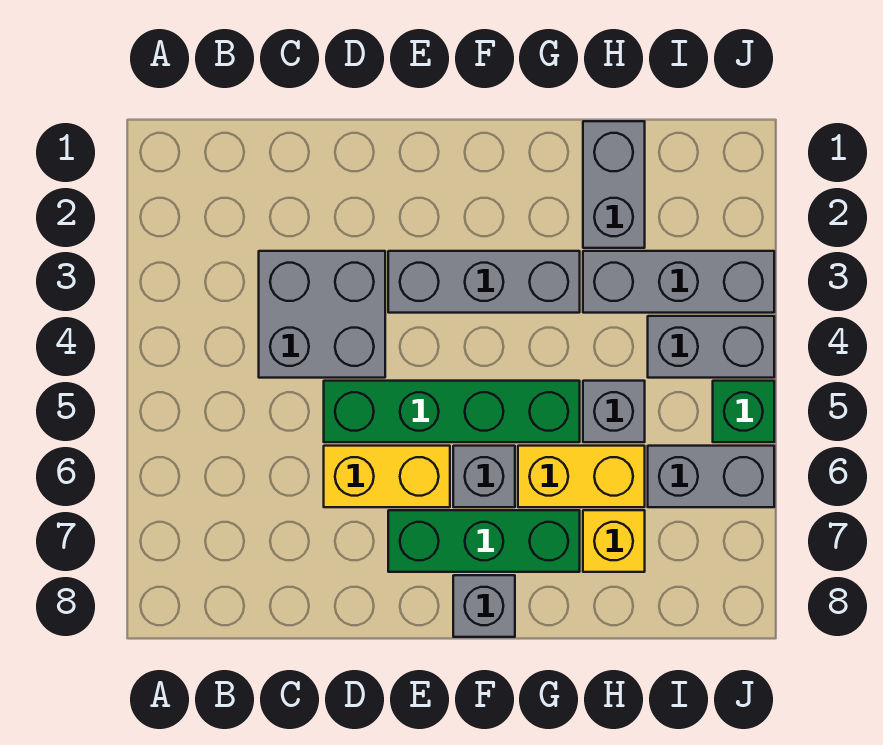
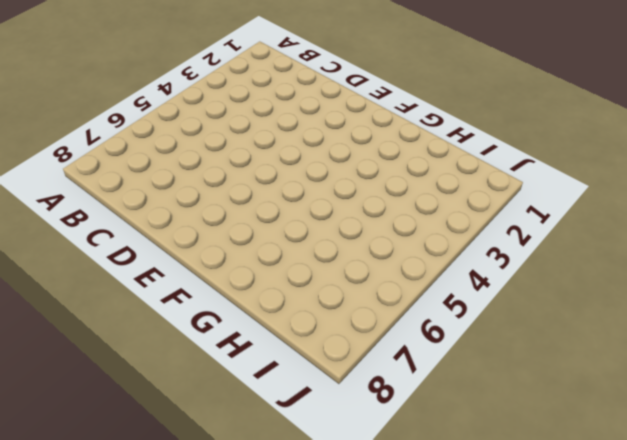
none -> grey 2x2 brick [259,251,385,378]
none -> green 1x4 brick [324,381,580,442]
none -> yellow 1x2 brick [324,446,450,507]

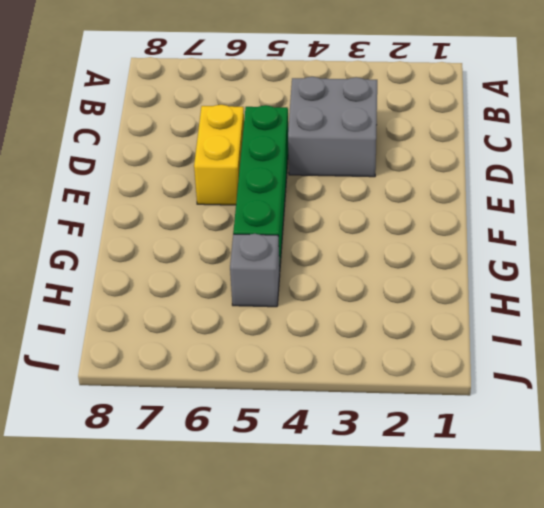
none -> grey 1x3 brick [388,251,580,313]
none -> green 1x3 brick [388,510,580,572]
none -> grey 1x1 brick [453,446,515,507]

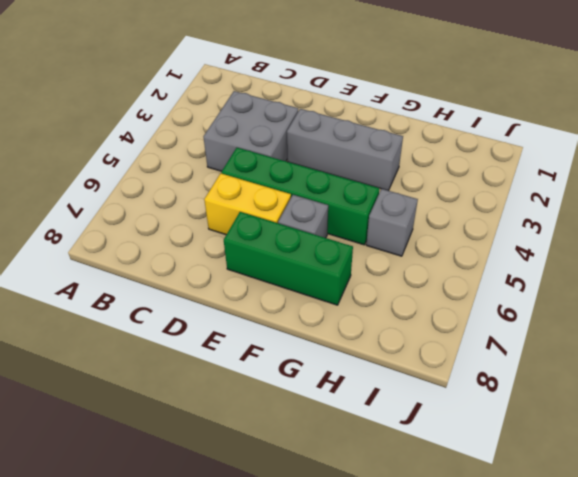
none -> grey 1x1 brick [453,575,515,637]
none -> yellow 1x2 brick [518,446,645,507]
none -> grey 1x2 brick [583,121,645,248]

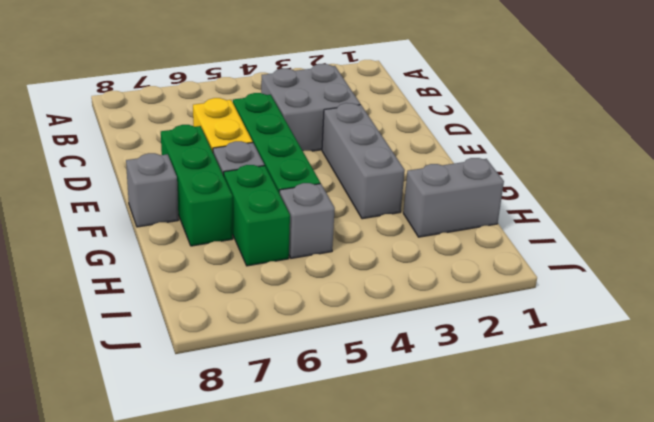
green 1x2 brick [224,165,290,266] -> yellow 1x2 brick [518,446,645,507]
none -> grey 1x3 brick [583,251,774,313]
none -> yellow 1x1 brick [583,510,645,572]
none -> grey 1x2 brick [648,316,774,378]

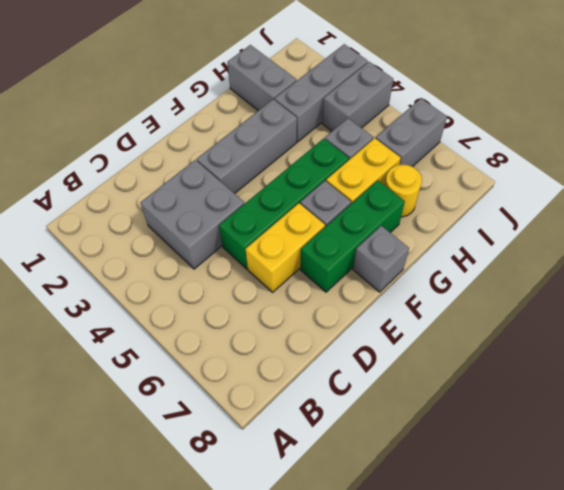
yellow 1x1 round brick [385,165,422,217] -> yellow 1x1 brick [583,510,645,572]
none -> green 1x1 brick [713,381,774,442]

